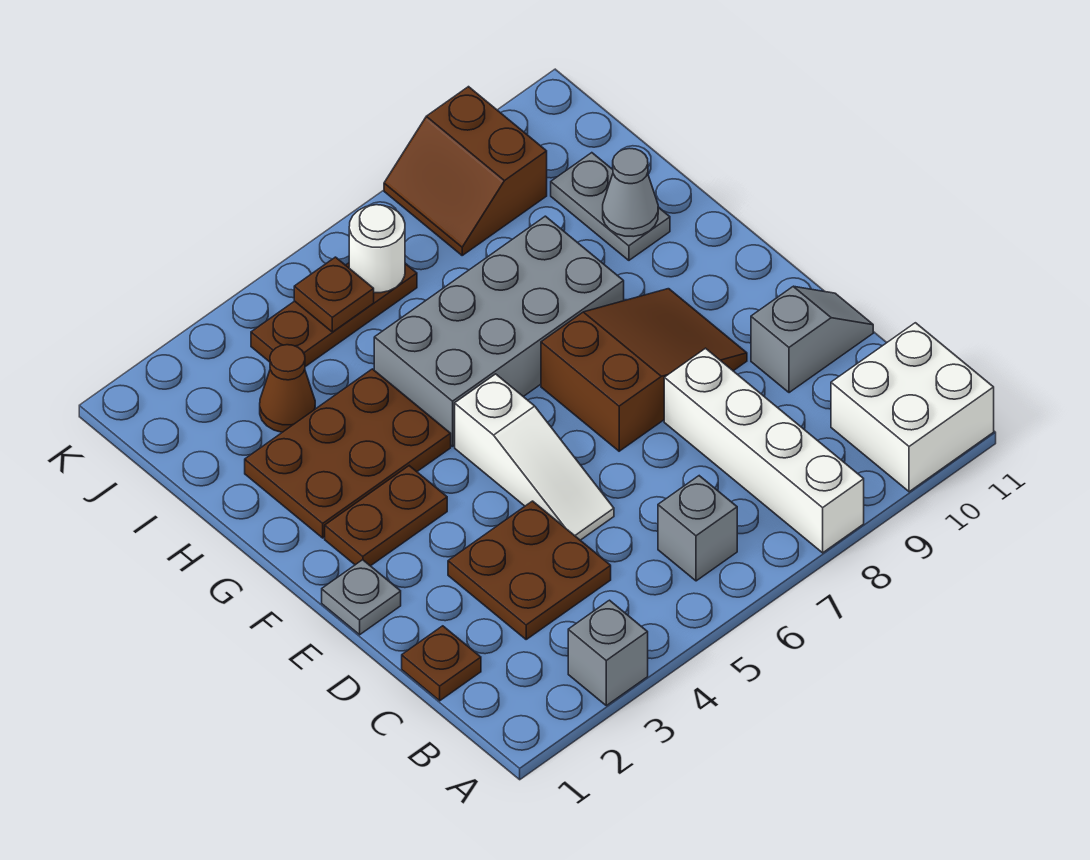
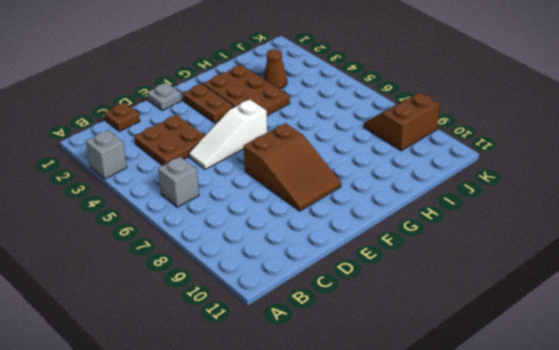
none -> white 1x4 brick [664,348,864,553]
none -> white 2x2 brick [831,323,994,492]
none -> grey 1x2 slope [751,286,873,393]

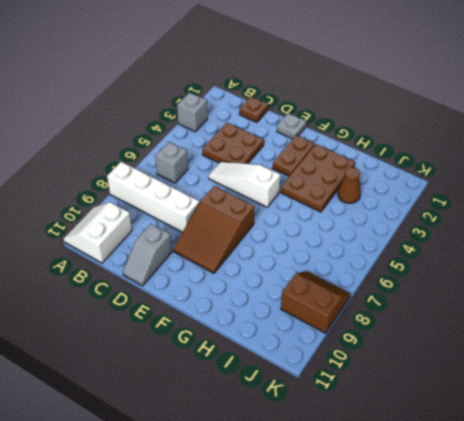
white 2x2 slope [64,202,132,263] -> white 2x2 brick [831,323,994,492]
none -> grey 2x4 brick [374,216,624,446]
none -> grey 1x2 plate [551,153,670,260]
none -> brown 1x3 plate [251,263,417,367]

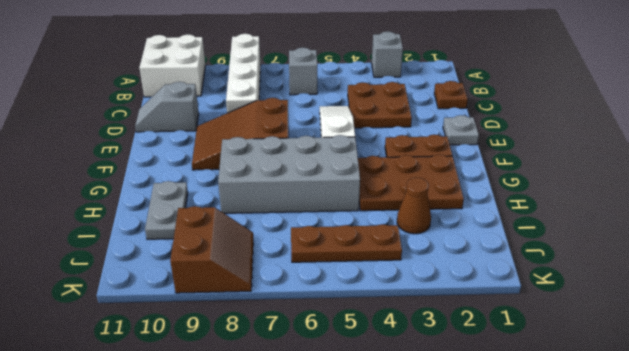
none -> grey 1x1 cone [603,148,658,237]
none -> brown 1x1 plate [294,257,374,332]
none -> white 1x1 round brick [349,205,405,293]

